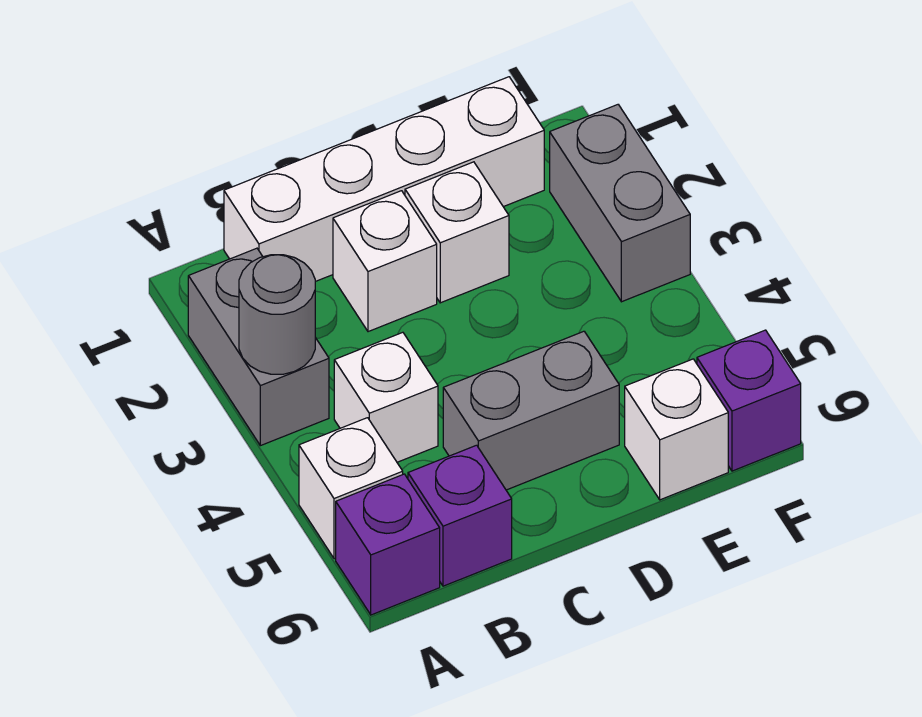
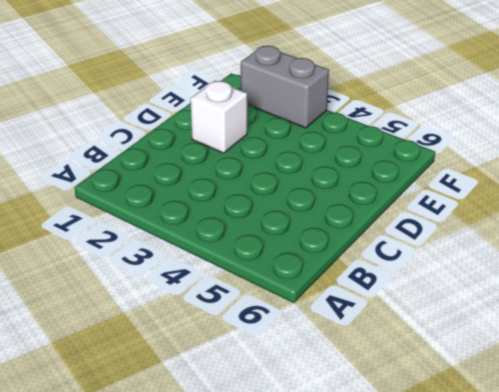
none -> grey 1x2 brick [188,248,329,446]
none -> white 1x1 brick [299,418,403,559]
none -> purple 1x1 brick [336,474,440,615]

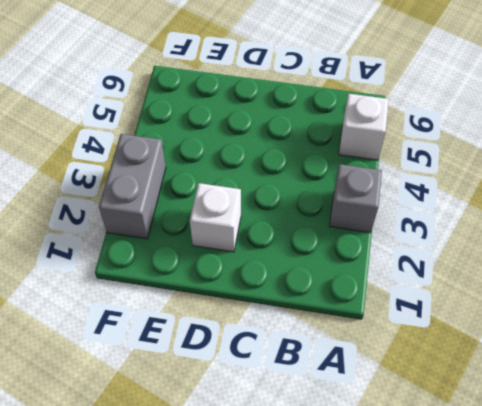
grey 1x1 brick [330,164,382,233] -> grey 1x2 brick [188,248,329,446]
none -> purple 1x1 brick [336,474,440,615]
none -> white 1x4 brick [224,77,544,282]
none -> white 1x1 brick [334,332,438,462]

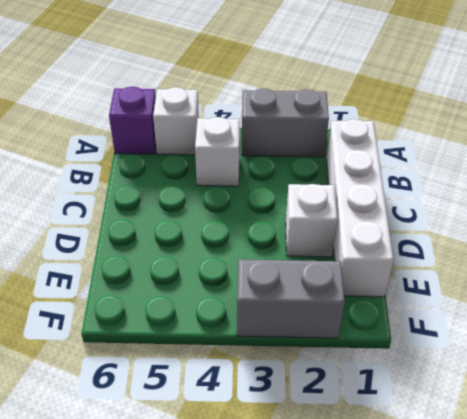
none -> purple 1x1 brick [408,445,512,586]
none -> white 1x1 brick [333,191,437,332]
none -> grey 1x2 brick [443,331,619,490]

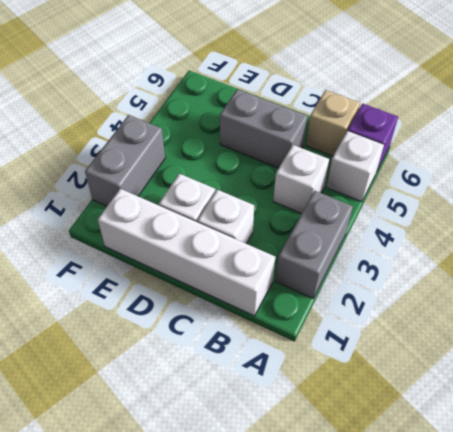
tan 1x1 brick [306,90,360,156] -> purple 1x1 brick [408,445,512,586]
none -> white 1x1 brick [625,359,728,500]
none -> purple 1x1 brick [697,330,801,471]
none -> grey 1x1 round brick [239,255,315,374]

